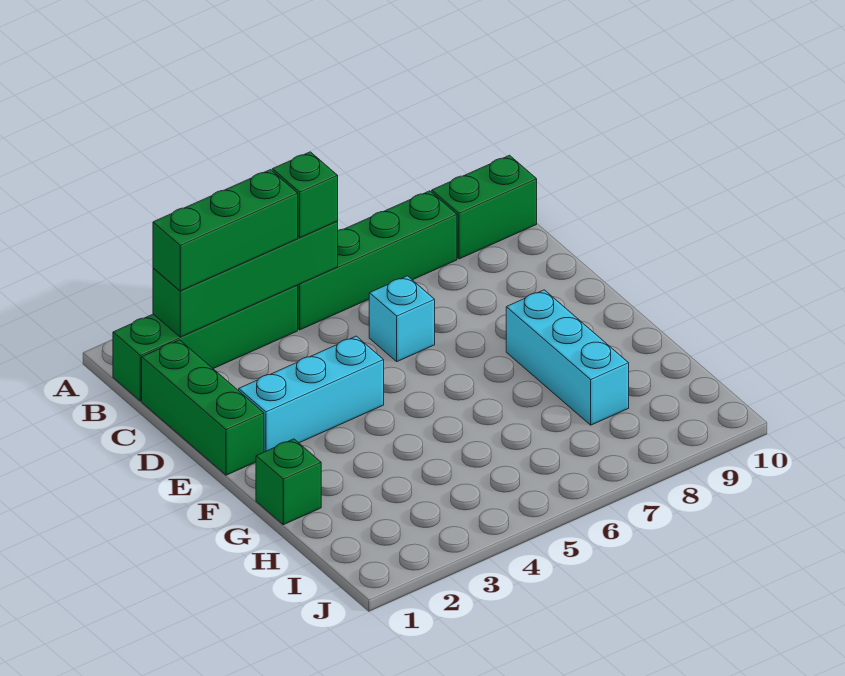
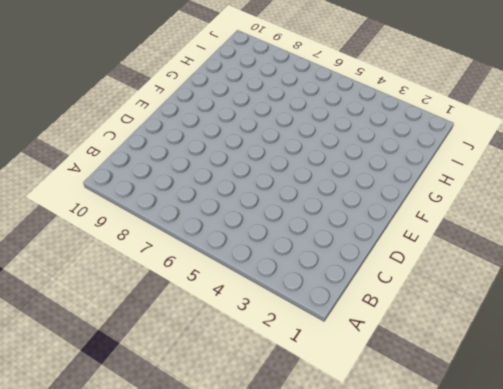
none -> green 1x4 brick [113,285,298,401]
none -> green 1x4 brick [298,191,457,330]

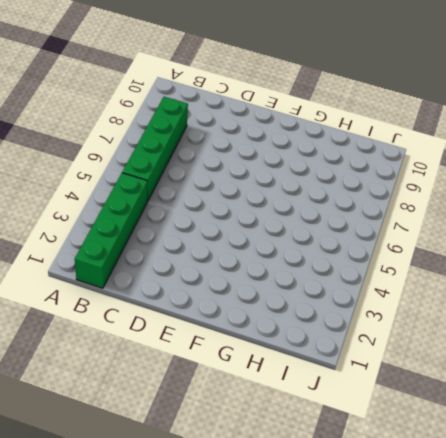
none -> green 1x2 brick [432,155,537,259]
none -> green 1x3 brick [142,340,264,475]

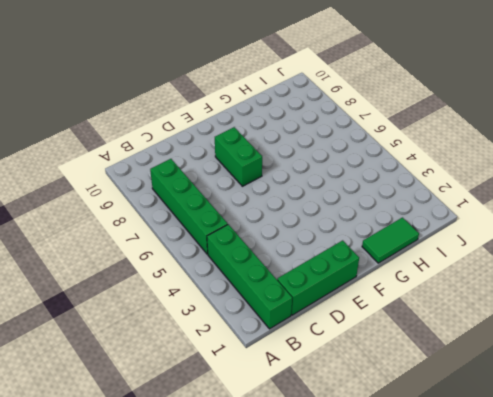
green 1x2 brick [215,127,262,186] -> green 1x2 brick moved to [432,155,537,259]
green 1x2 tile [362,218,419,263] -> green 1x1 brick [256,439,321,525]
none -> cyan 1x1 brick [369,276,435,362]
none -> cyan 1x3 brick [239,336,384,452]

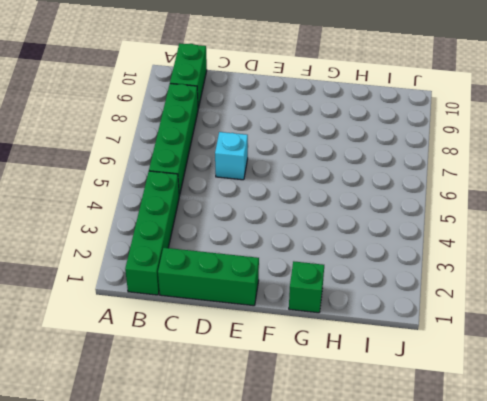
none -> cyan 1x3 brick [239,336,384,452]
none -> cyan 1x3 brick [506,290,629,425]

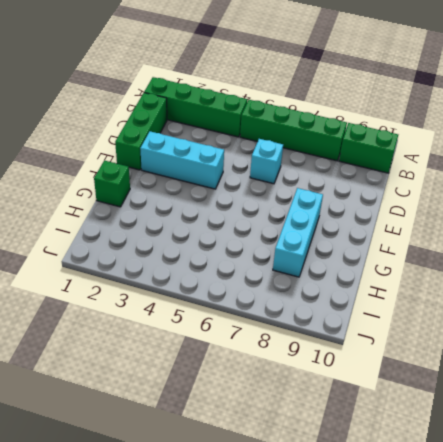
none -> green 1x4 brick [153,222,338,337]
none -> green 1x3 brick [153,170,298,291]

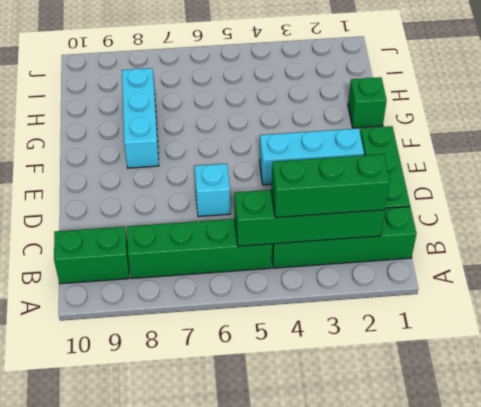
none -> green 1x1 brick [272,152,338,238]

